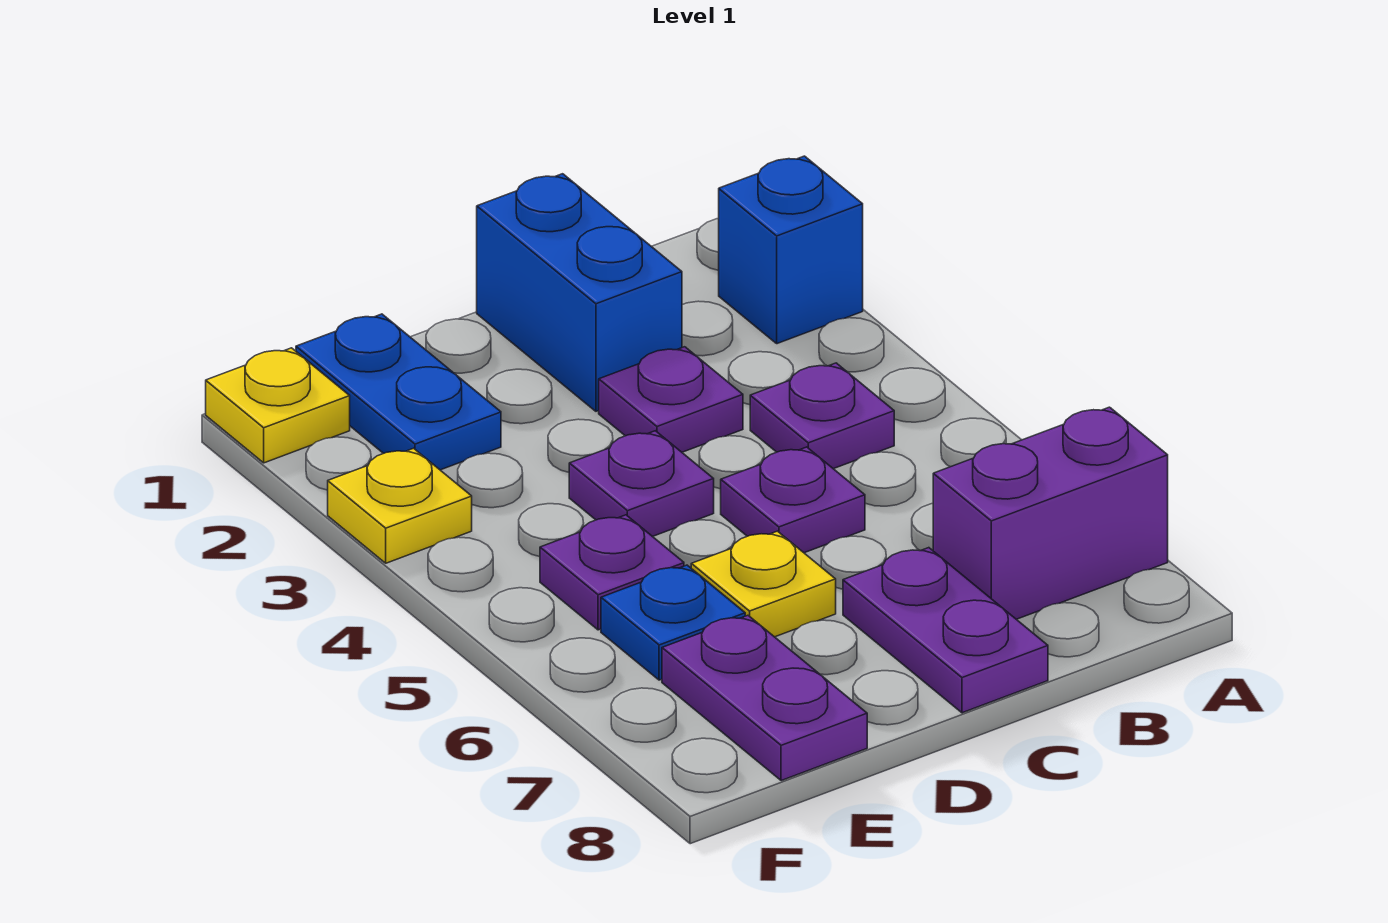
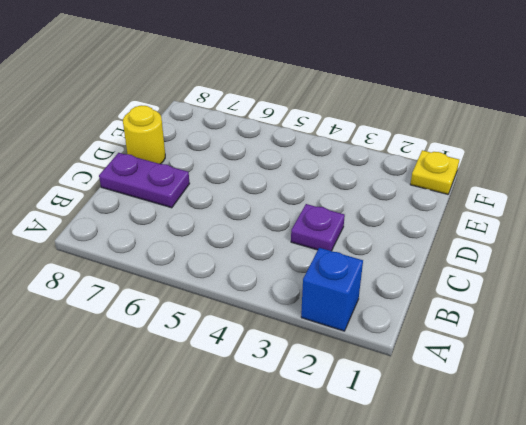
yellow 1x1 round brick [123,105,165,164] -> none
none -> purple 1x2 brick [933,407,1168,619]
none -> purple 1x1 plate [750,363,894,469]
none -> blue 1x2 brick [477,174,682,411]

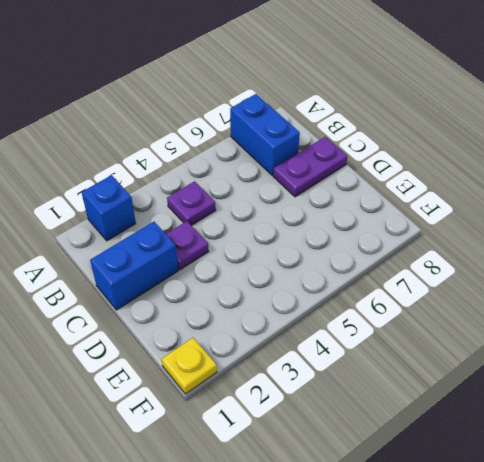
blue 1x2 brick [230,94,300,176] -> purple 1x2 brick [933,407,1168,619]
none -> purple 1x1 plate [721,447,865,553]
none -> purple 1x1 plate [569,431,714,537]
none -> yellow 1x1 plate [691,531,836,637]

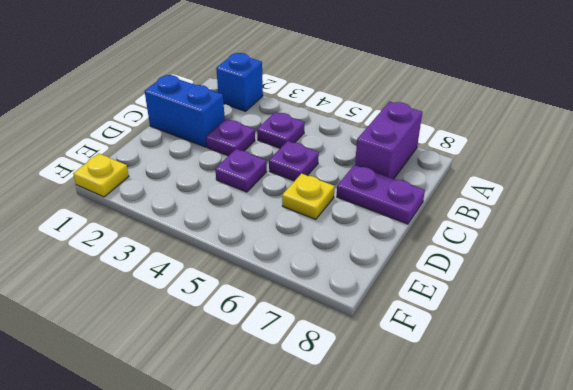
none -> blue 1x2 plate [296,314,501,470]
none -> purple 1x1 plate [540,515,684,630]
none -> blue 1x1 plate [601,565,745,680]

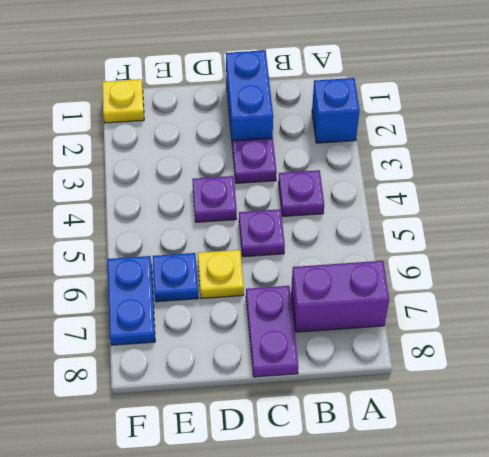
blue 1x2 plate [108,256,155,345] -> blue 1x2 plate moved to [296,314,501,470]
none -> purple 1x1 plate [540,515,684,630]
none -> purple 1x2 plate [662,615,867,781]
none -> yellow 1x1 plate [328,448,472,563]

